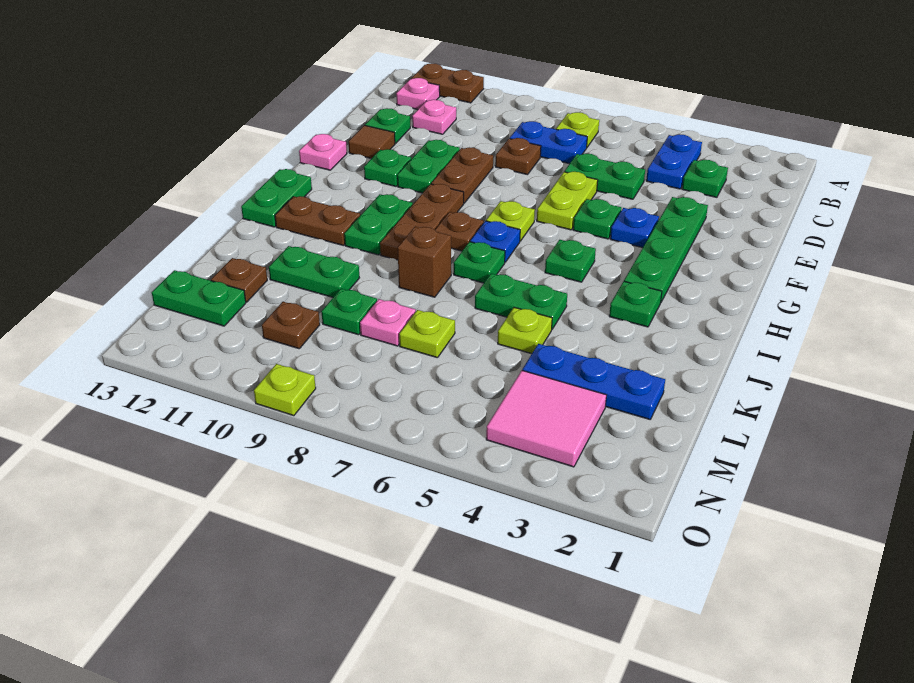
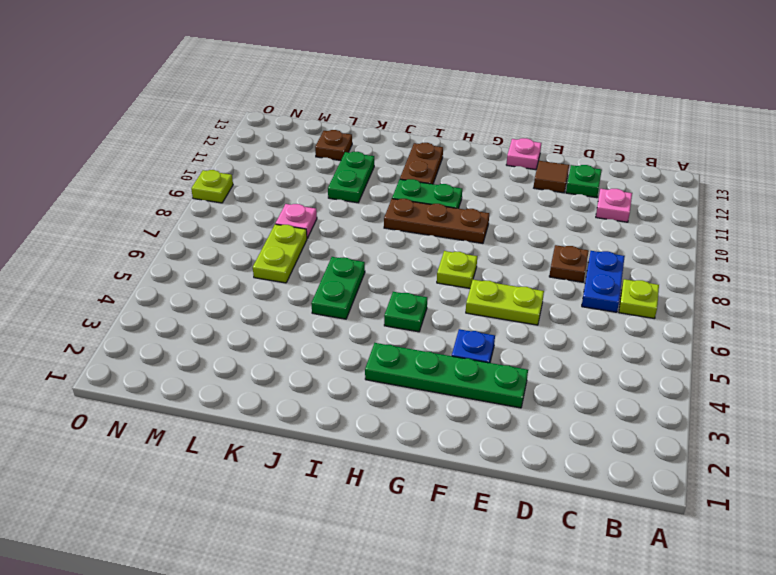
lime 1x2 plate [253,224,307,283] -> lime 1x1 plate [399,310,455,358]
none -> brown 1x2 plate [411,63,484,103]
none -> blue 1x2 plate [646,134,702,189]
none -> pink 1x1 plate [396,78,440,110]
none -> green 1x1 plate [682,160,728,197]

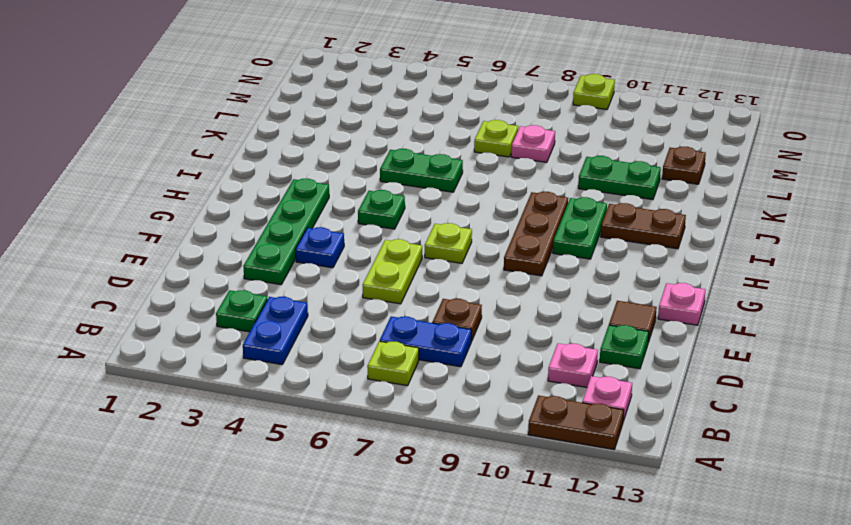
none -> green 1x2 plate [565,154,645,199]
none -> brown 1x2 plate [431,147,493,203]
none -> green 1x2 plate [397,140,460,193]
none -> green 1x1 plate [573,199,621,239]

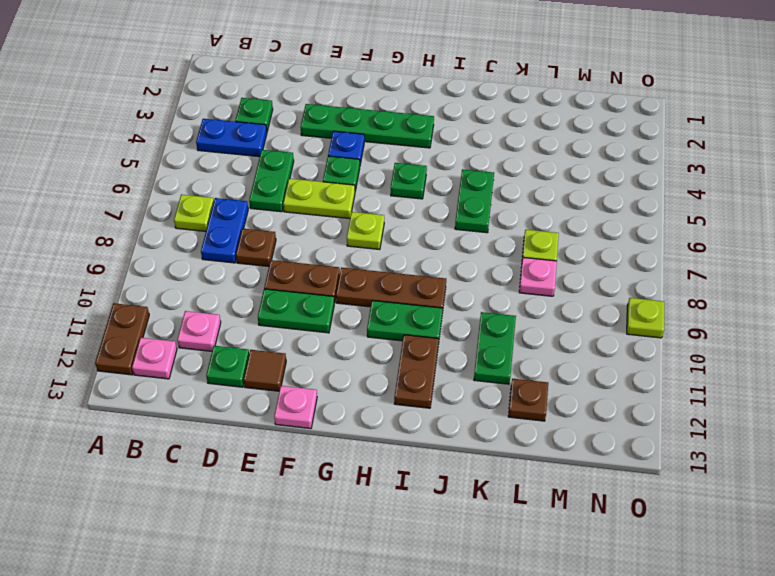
none -> green 1x1 plate [364,149,411,186]
none -> blue 1x1 plate [470,221,520,262]
none -> brown 1x1 plate [435,212,484,251]
none -> green 1x2 plate [241,169,312,227]

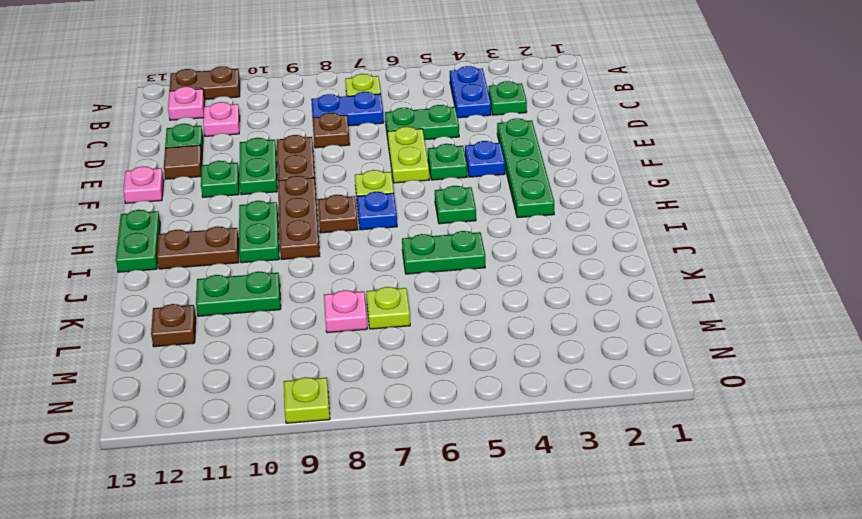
none -> green 1x1 plate [609,281,662,327]
none -> green 1x1 plate [454,242,505,283]
none -> brown 1x1 brick [398,226,451,297]
none -> lime 1x1 plate [498,307,552,354]

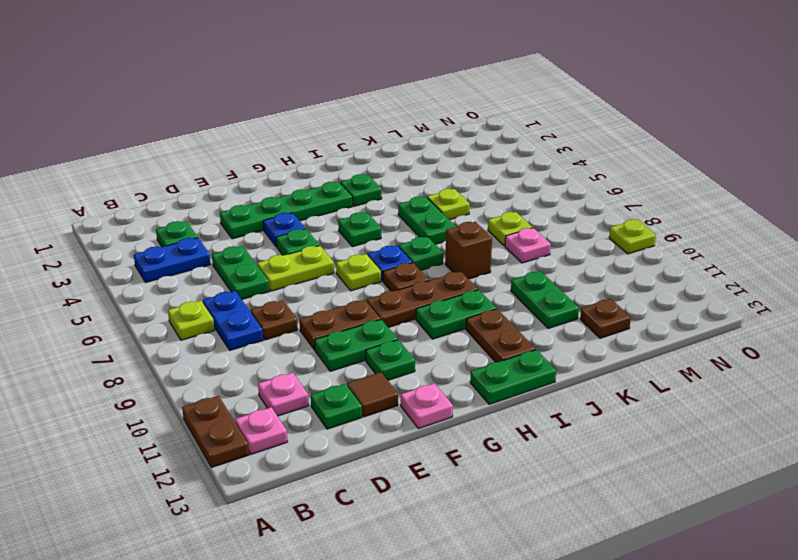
none -> blue 1x3 plate [522,344,665,419]
none -> green 1x1 plate [322,289,377,335]
none -> pink 2x2 tile [486,371,606,467]
none -> brown 1x1 plate [262,302,320,349]

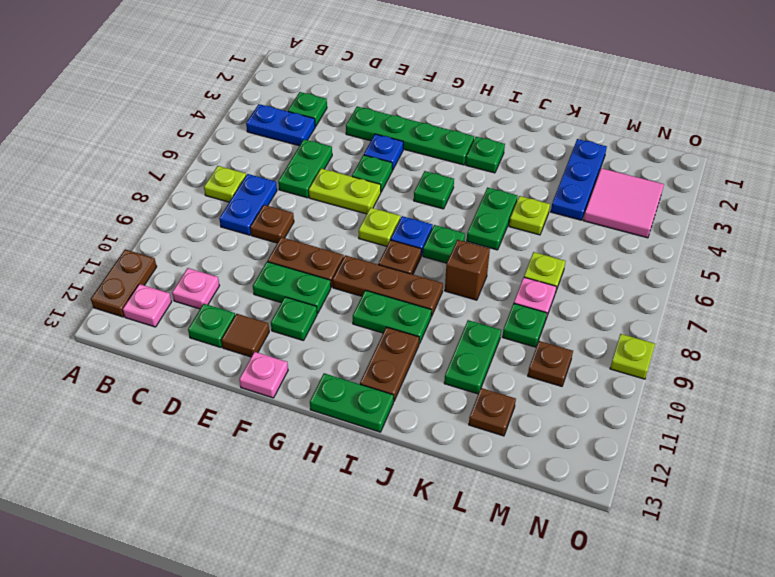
none -> green 1x2 plate [152,270,246,326]

